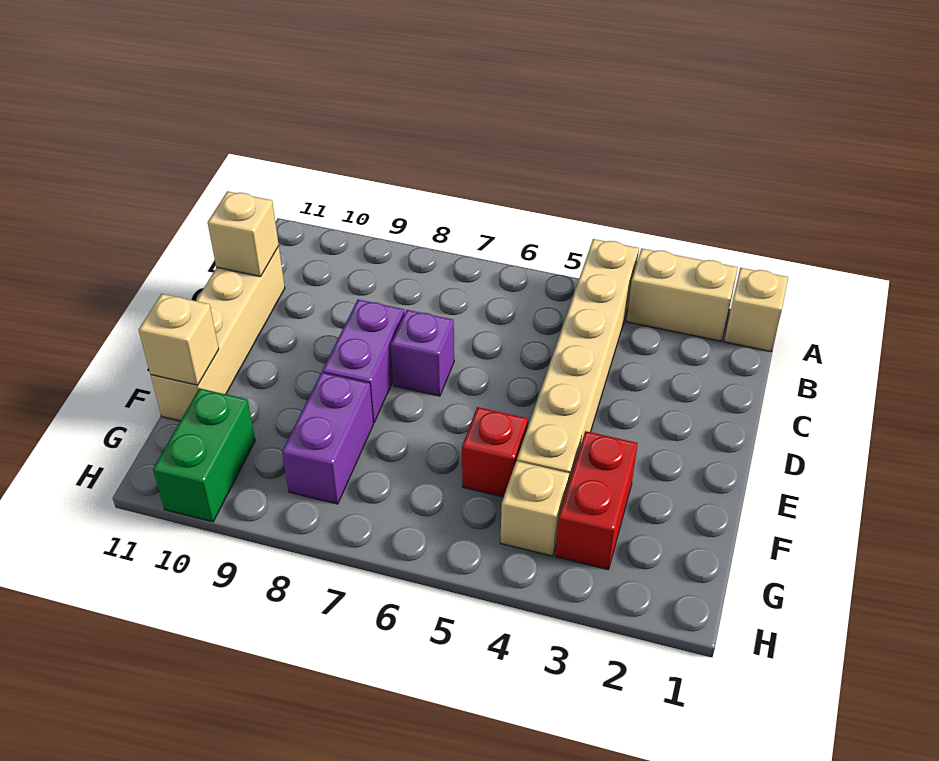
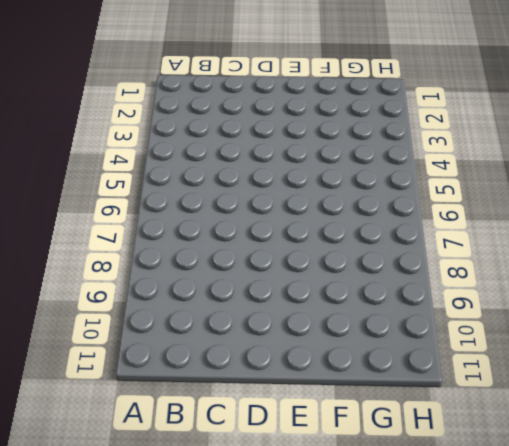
none -> tan 1x1 brick [724,268,788,352]
none -> tan 1x2 brick [626,249,738,341]
none -> tan 1x6 brick [517,239,639,485]

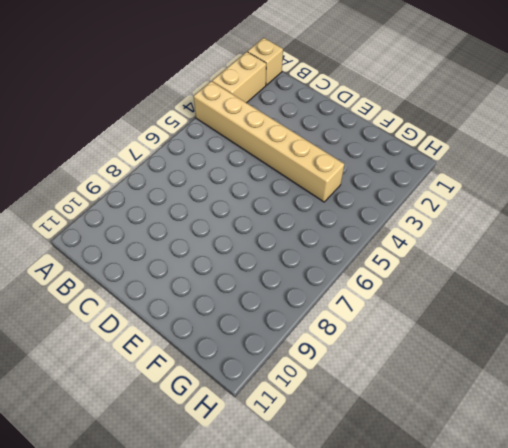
none -> tan 1x4 brick [151,246,285,421]
none -> purple 1x1 brick [391,310,454,396]
none -> purple 1x2 brick [322,300,404,423]

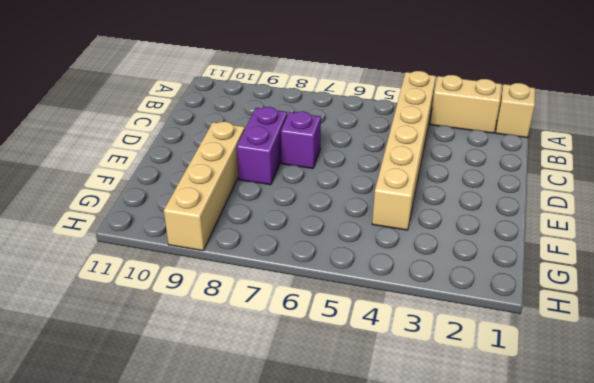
tan 1x4 brick [164,122,245,251] -> tan 1x4 brick moved to [151,246,285,421]
none -> red 1x2 brick [556,431,638,570]
none -> red 1x1 brick [462,407,528,497]
none -> purple 1x2 brick [282,372,373,504]

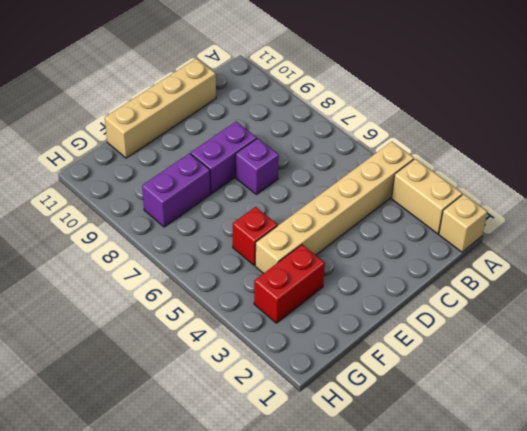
none -> tan 1x1 brick [500,461,569,556]
none -> green 1x2 brick [153,388,255,522]
none -> tan 1x1 brick [208,191,279,277]

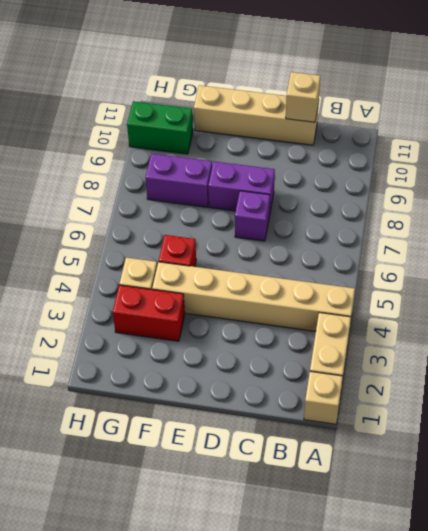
none -> tan 1x1 brick [139,294,219,385]

